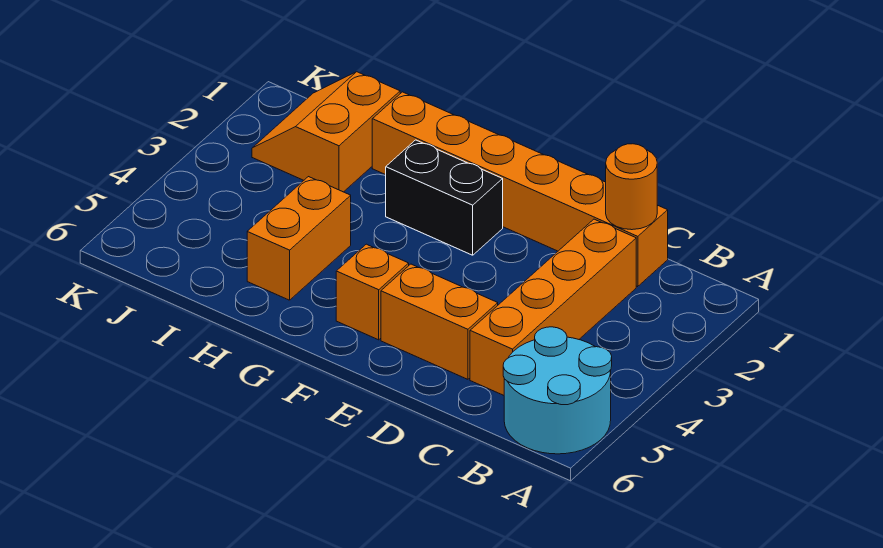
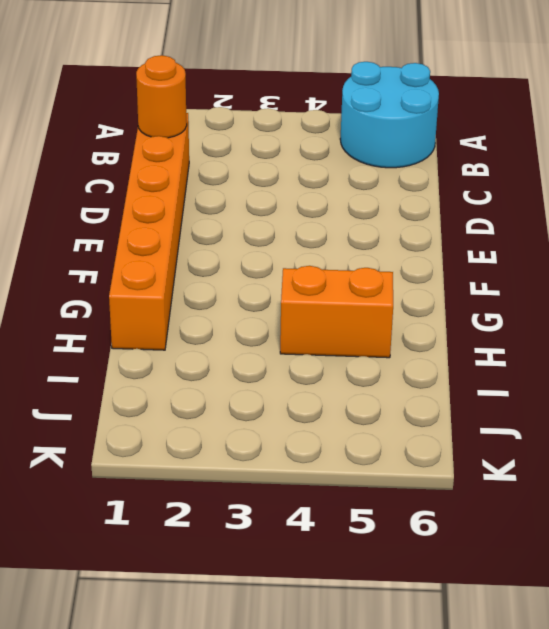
none -> orange 1x4 brick [470,219,636,395]
none -> orange 1x2 brick [381,264,498,379]

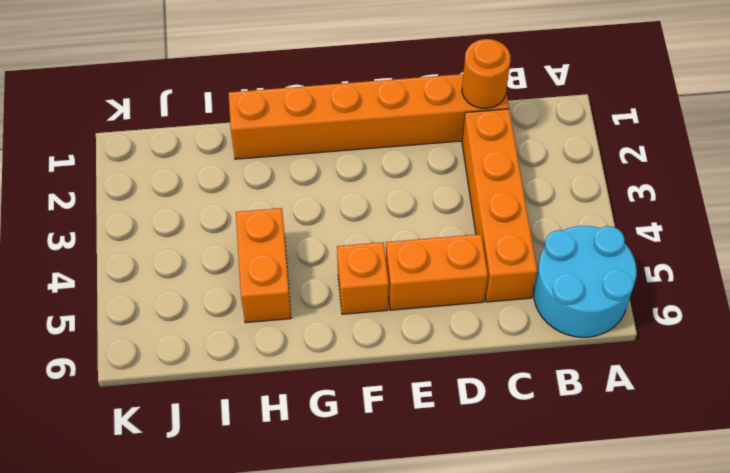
none -> black 1x2 brick [386,140,503,255]
none -> orange 2x2 slope [252,72,400,192]

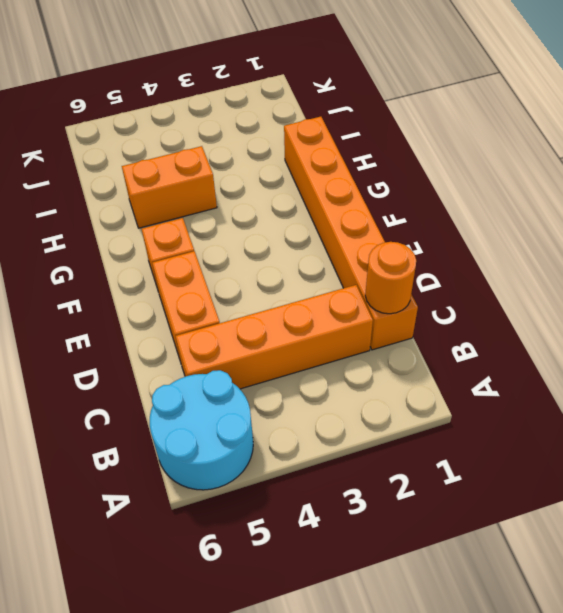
none -> black 1x2 brick [386,140,503,255]
none -> orange 2x2 slope [252,72,400,192]

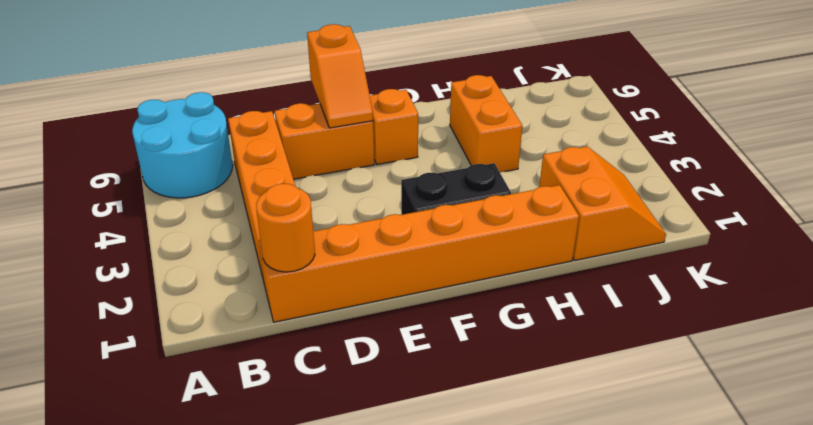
orange 1x2 slope [307,24,373,128] -> none

